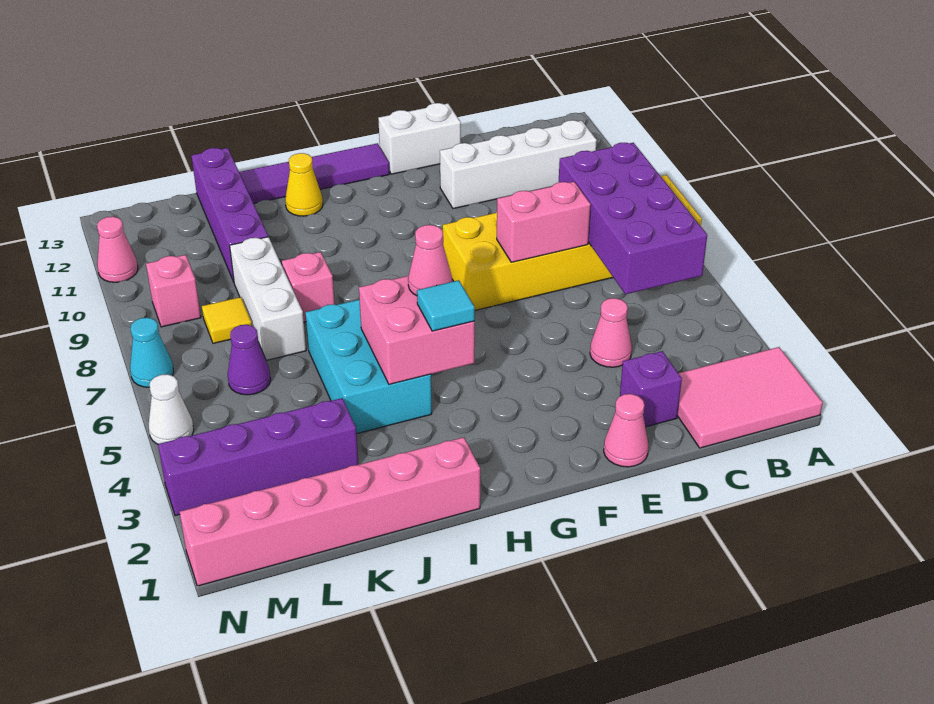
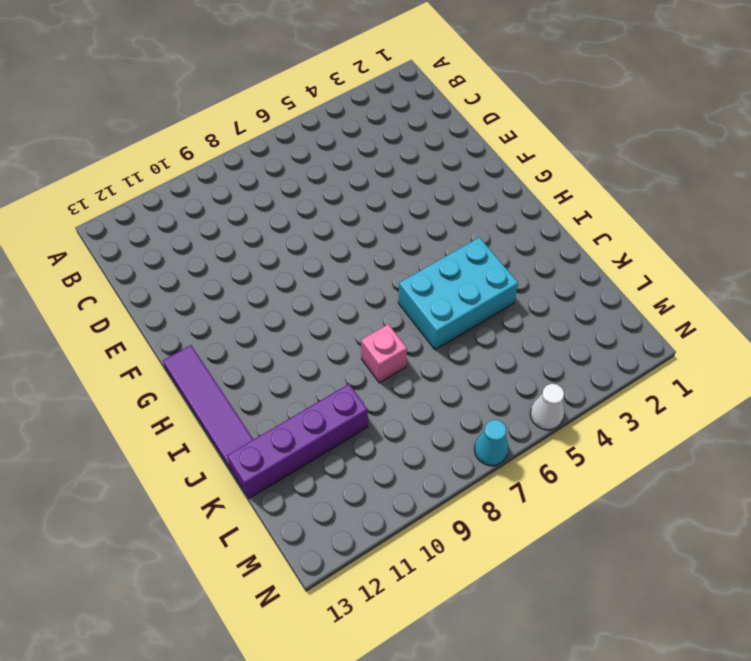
none -> pink 2x3 tile [677,347,823,448]
none -> yellow 2x6 brick [443,175,702,310]
none -> white 1x4 brick [440,120,597,209]

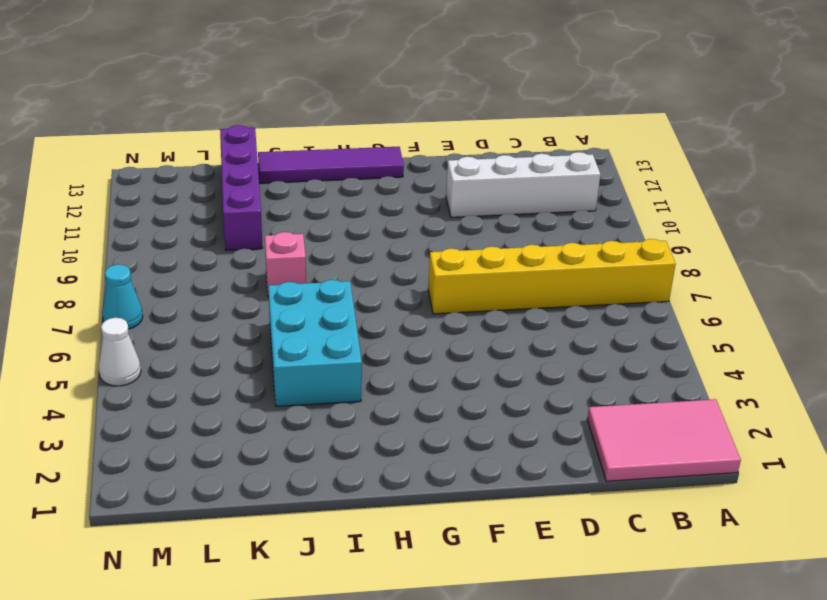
yellow 1x6 brick [428,239,676,314] -> yellow 2x6 brick [443,175,702,310]
none -> purple 1x1 brick [620,351,682,427]
none -> pink 1x1 cone [590,298,632,367]
none -> pink 1x1 cone [604,394,648,467]

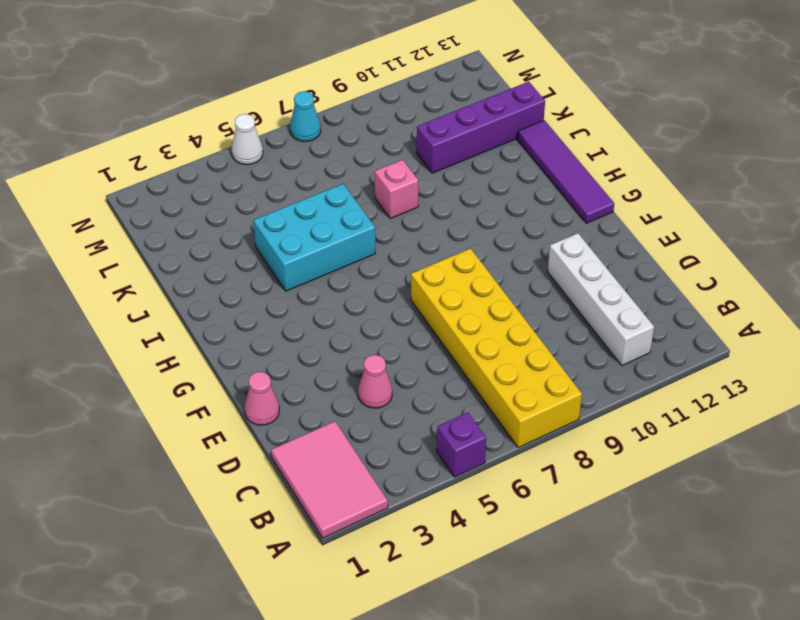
purple 1x1 brick [437,413,486,477] -> purple 1x1 brick moved to [620,351,682,427]
none -> white 1x2 brick [378,103,461,174]
none -> pink 1x6 brick [180,437,480,586]
none -> yellow 1x1 cone [285,153,323,216]

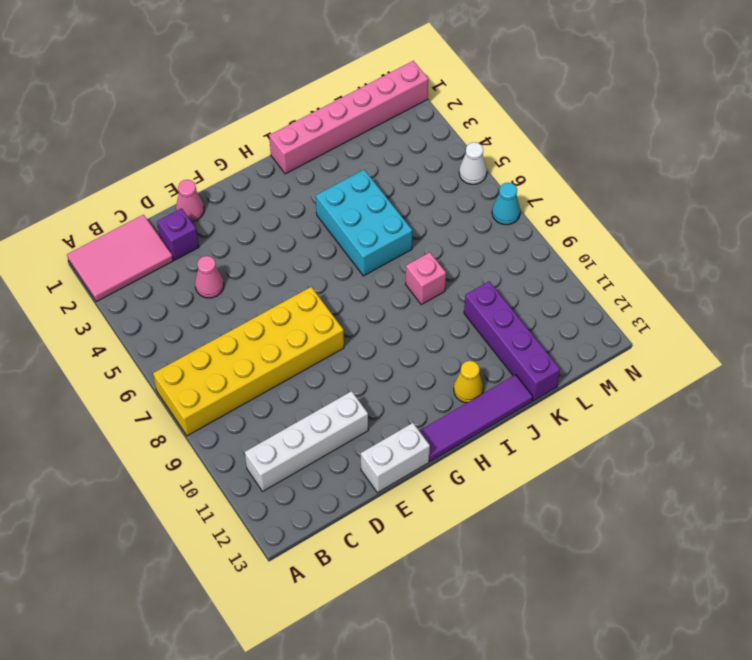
none -> purple 1x4 brick [158,398,358,516]
none -> white 1x3 brick [230,237,306,360]
none -> purple 1x1 cone [228,325,271,395]

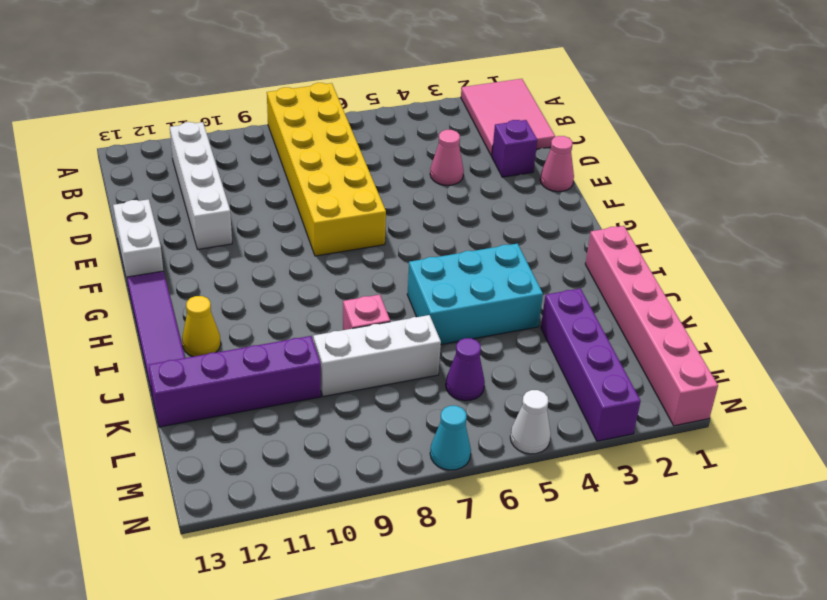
none -> yellow 1x1 tile [202,297,252,343]
none -> pink 1x1 brick [146,255,201,327]
none -> pink 1x1 cone [97,216,138,282]

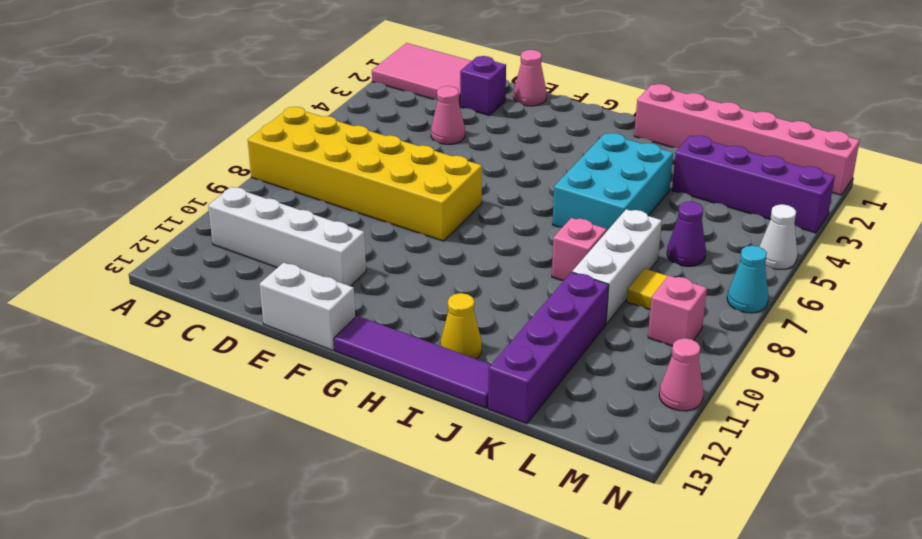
none -> purple 2x4 brick [559,143,707,294]
none -> pink 1x2 brick [497,182,591,262]
none -> pink 2x2 brick [359,276,475,384]

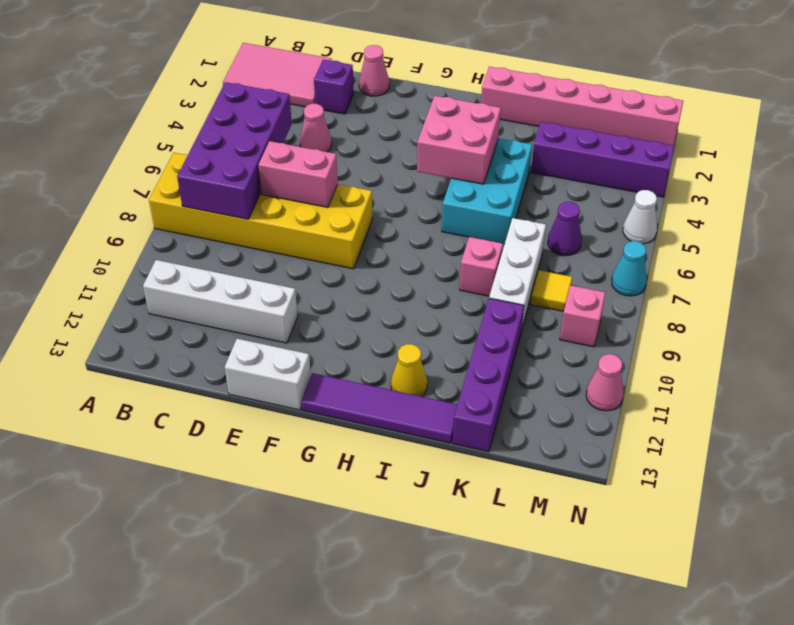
none -> cyan 1x1 tile [417,280,475,331]
none -> pink 1x1 cone [408,225,452,296]

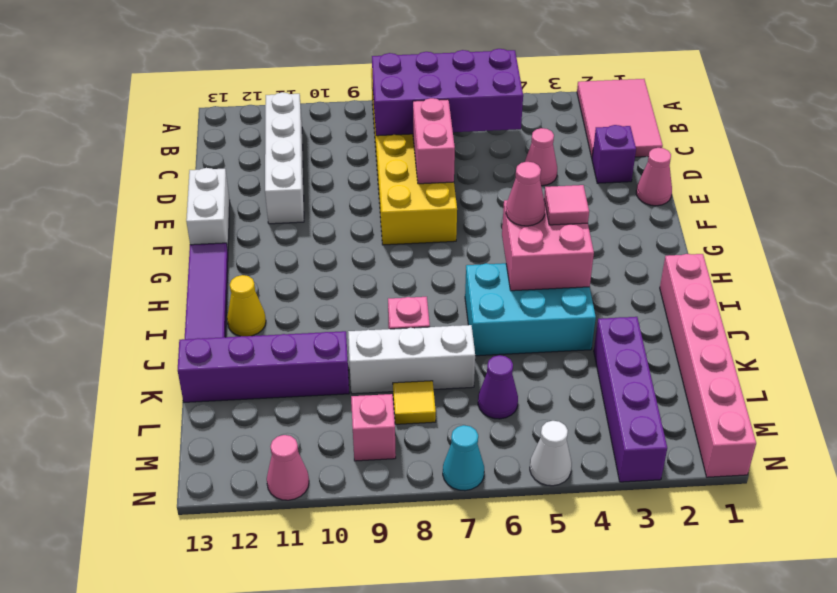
pink 1x1 tile [544,185,589,225] -> cyan 1x1 tile [417,280,475,331]

